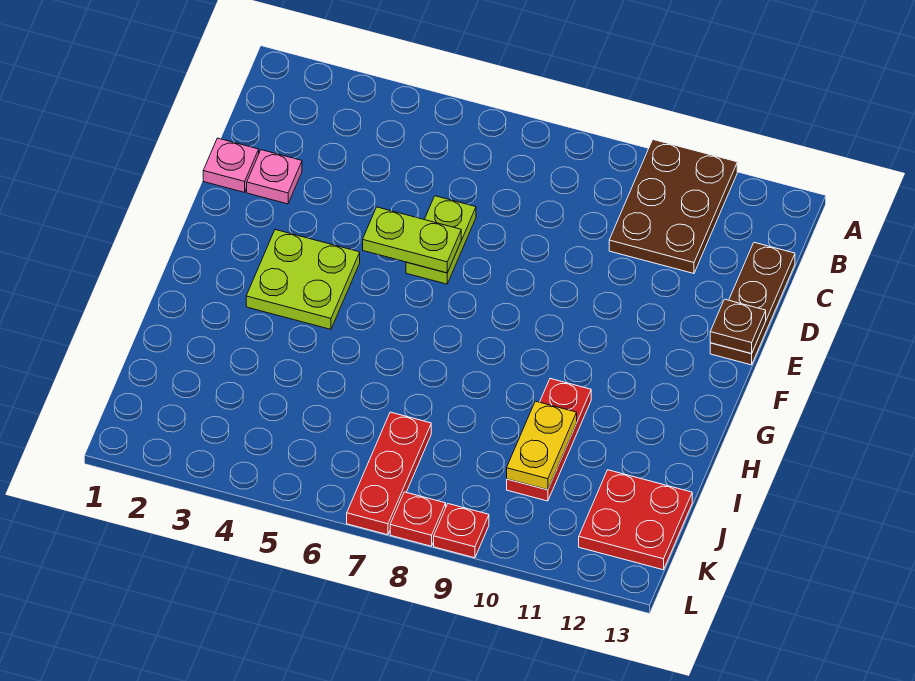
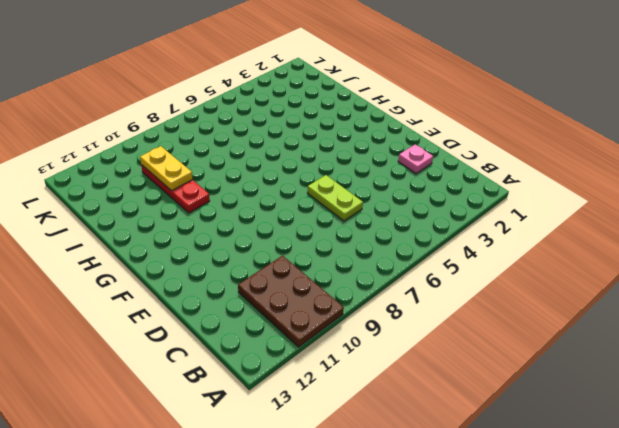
none -> brown 1x3 plate [710,242,795,365]
none -> pink 1x1 plate [203,138,259,192]
none -> lime 2x2 plate [246,230,360,329]

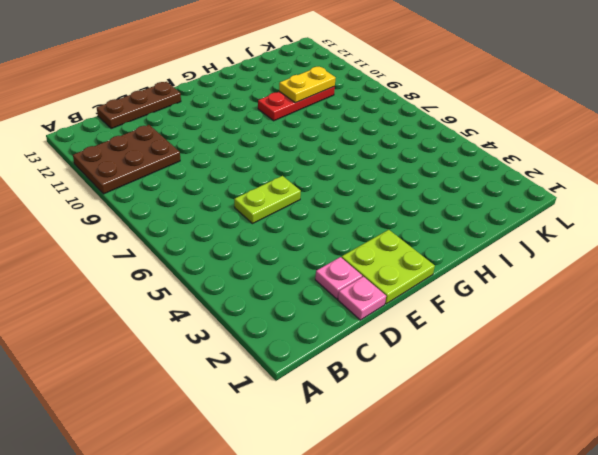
lime 2x2 plate [342,230,435,304] -> lime 2x2 plate moved to [246,230,360,329]
none -> red 1x3 plate [347,412,431,535]
none -> red 2x2 plate [579,470,692,570]
none -> red 1x1 plate [390,492,446,546]

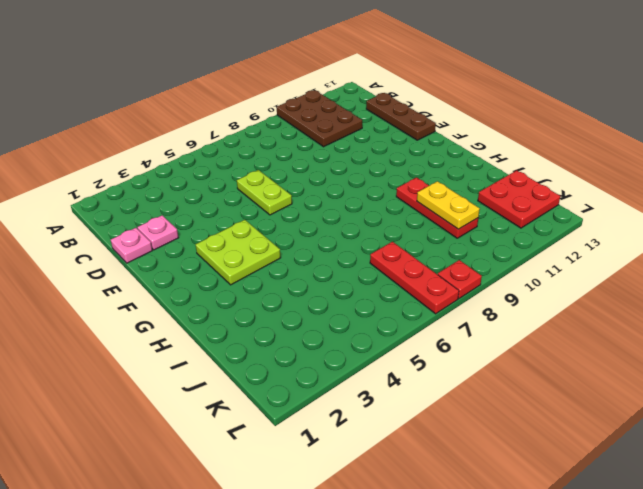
none -> red 1x1 plate [434,504,489,558]
none -> lime 1x2 plate [363,207,461,273]
none -> brown 1x1 plate [710,299,766,354]

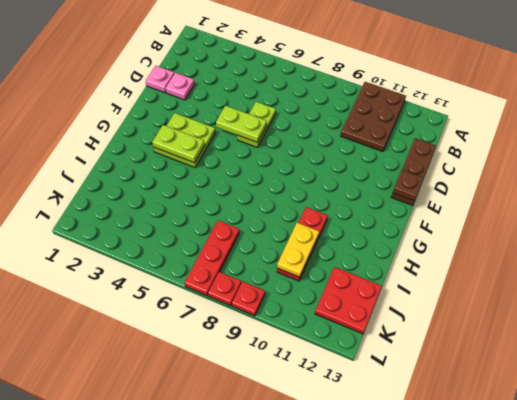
lime 1x2 plate [152,125,205,163] -> none

